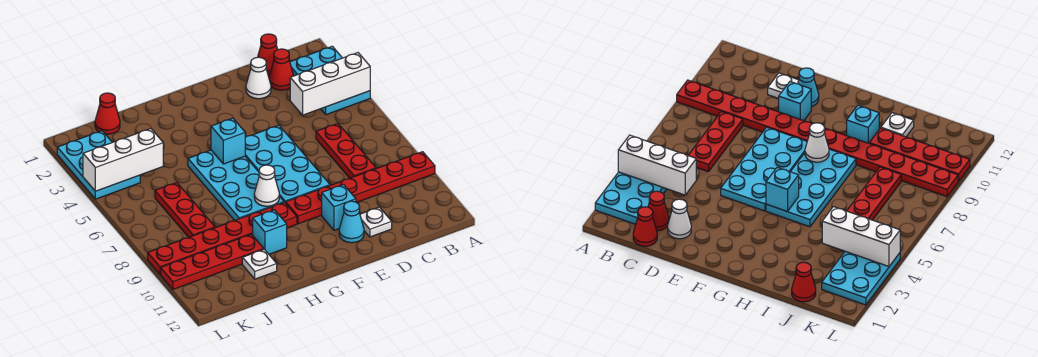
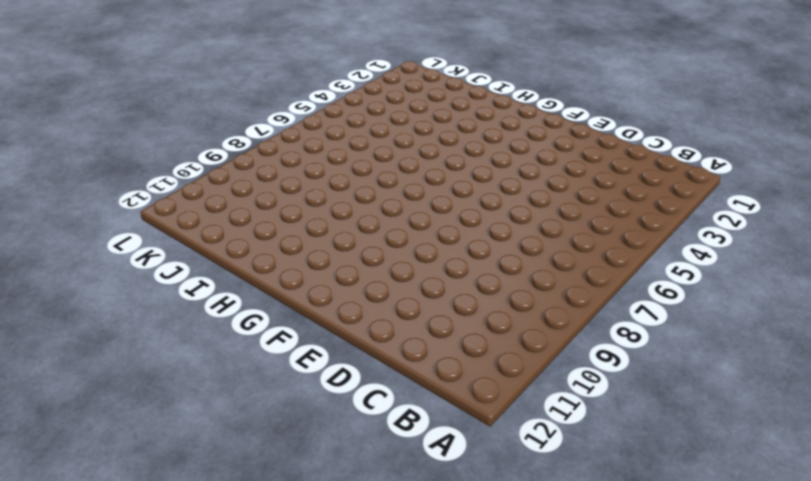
none -> cyan 2x3 plate [290,46,370,115]
none -> red 1x6 plate [286,152,435,224]
none -> red 1x1 cone [258,34,278,75]

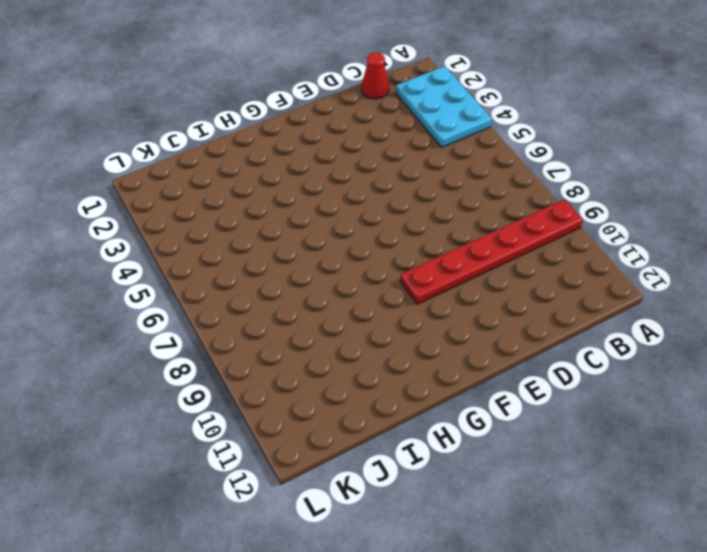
none -> red 1x1 cone [269,49,294,90]
none -> red 1x3 plate [316,124,376,178]
none -> white 1x1 cone [246,57,271,99]

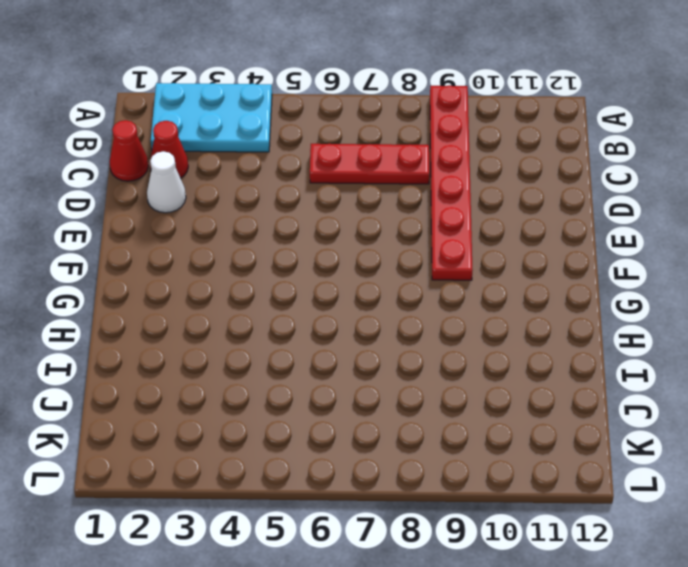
none -> white 1x1 plate [360,207,392,237]
none -> cyan 2x4 plate [245,125,330,203]
none -> cyan 1x1 brick [322,185,356,230]

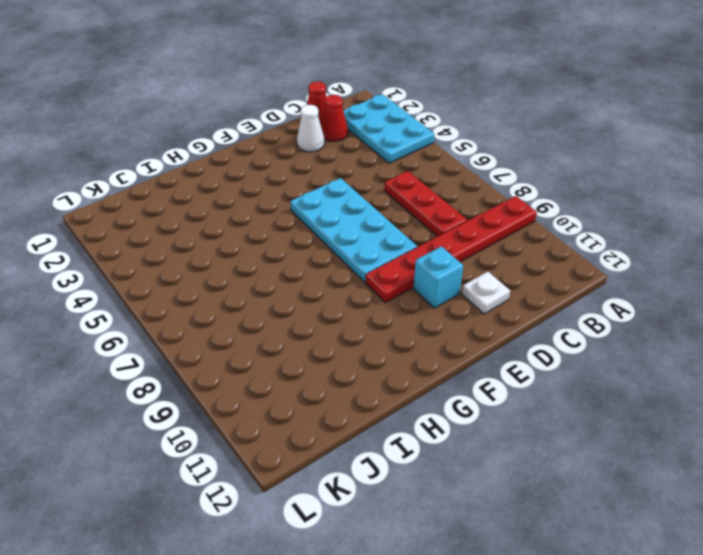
none -> cyan 1x1 cone [339,201,364,243]
none -> cyan 2x4 plate [188,150,284,220]
none -> red 1x6 plate [148,202,297,274]

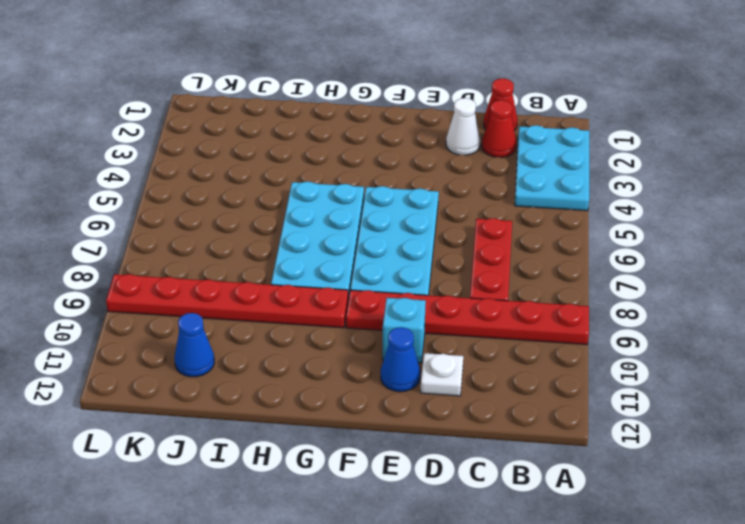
blue 1x1 cone [381,327,420,392] -> cyan 1x1 cone [339,201,364,243]
blue 1x1 cone [175,313,214,377] -> none
none -> cyan 1x1 brick [253,210,287,254]
none -> red 1x4 plate [161,234,264,289]
none -> white 1x1 plate [242,249,277,279]

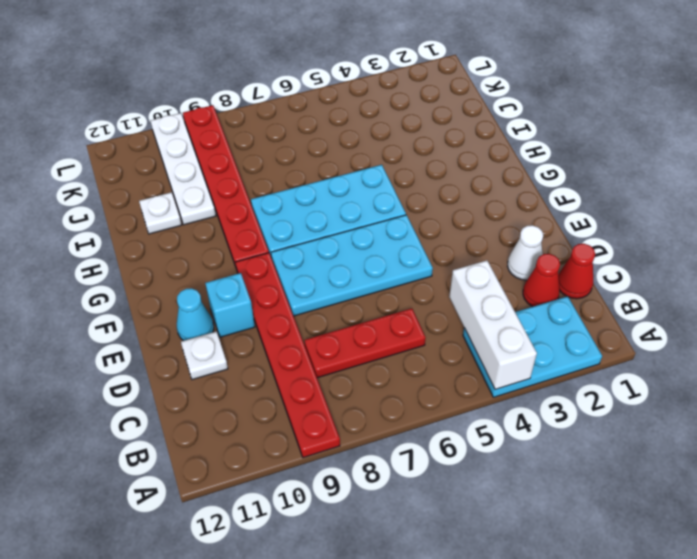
white 1x4 plate [151,113,216,225] -> red 1x4 plate [161,234,264,289]
none -> cyan 1x1 brick [253,210,287,254]
none -> red 1x1 cone [95,93,120,134]
none -> red 1x3 plate [155,183,215,237]

